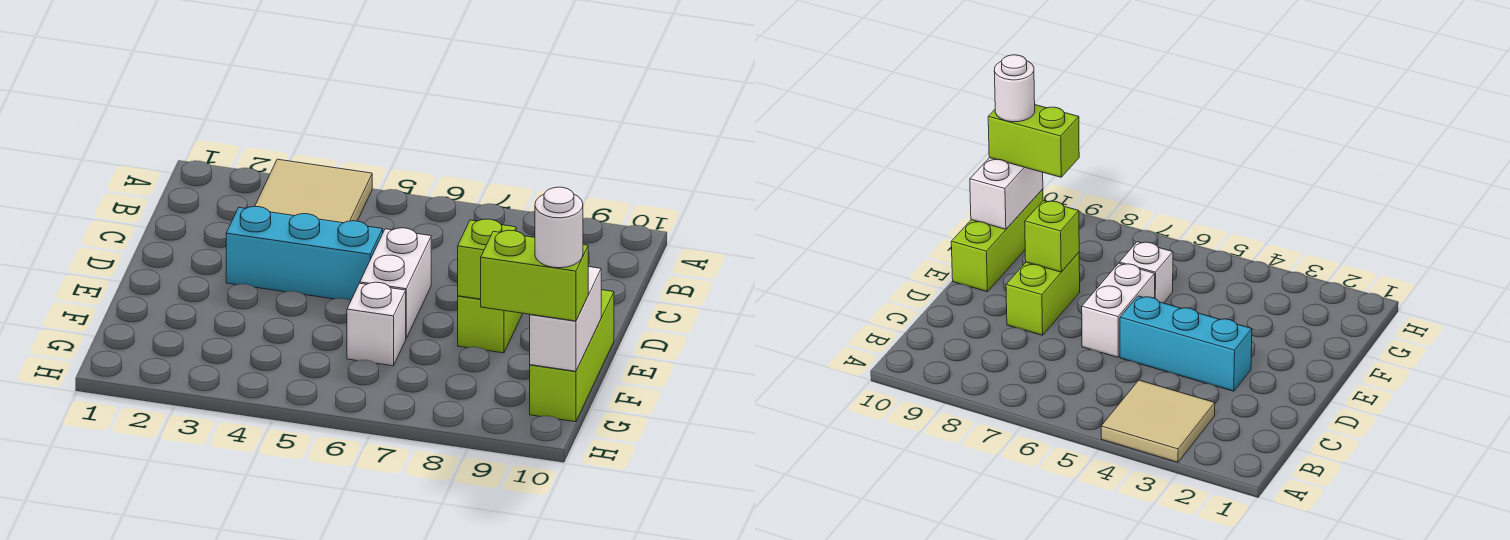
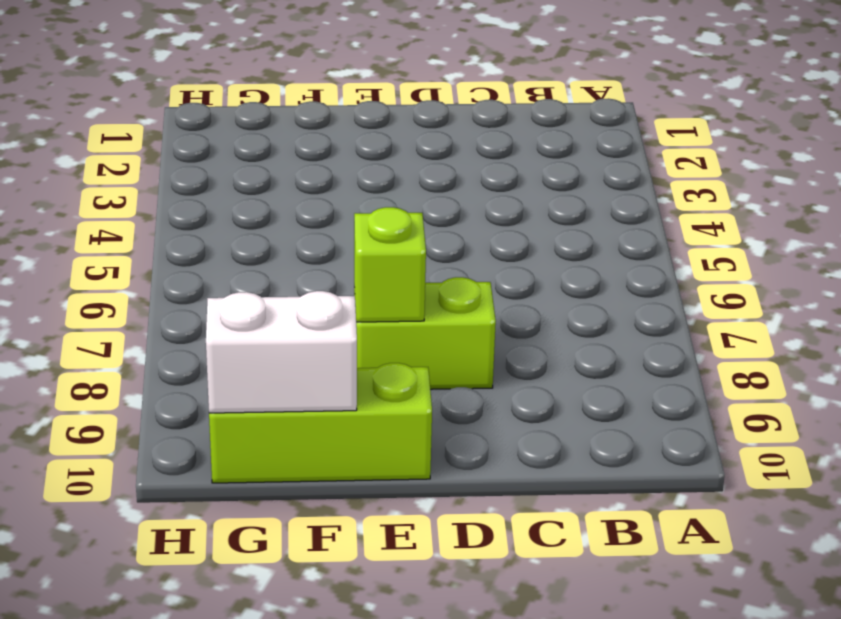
none -> tan 2x2 tile [255,159,372,223]
none -> cyan 1x3 brick [226,206,383,301]

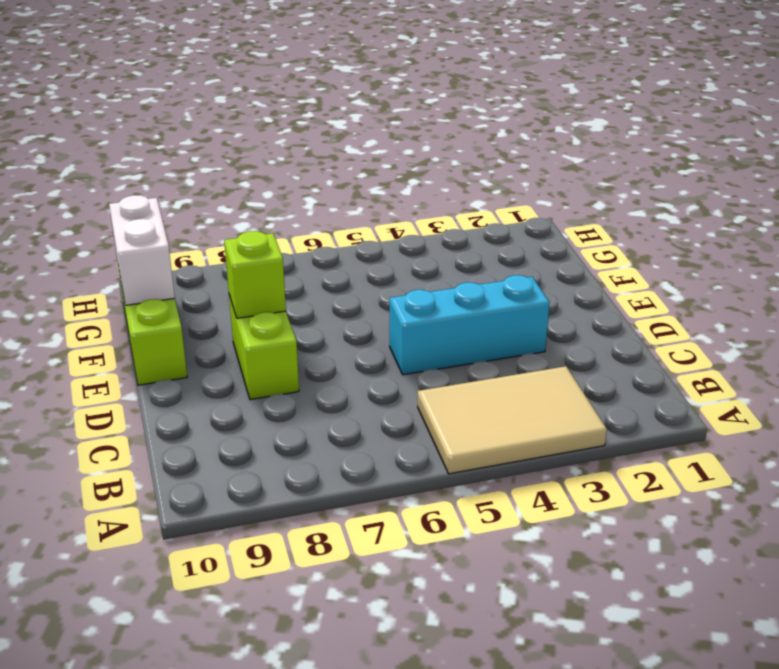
tan 2x3 tile [418,366,607,474] -> tan 2x2 tile [255,159,372,223]
none -> white 1x2 brick [360,228,431,338]
none -> white 1x1 brick [347,282,406,366]

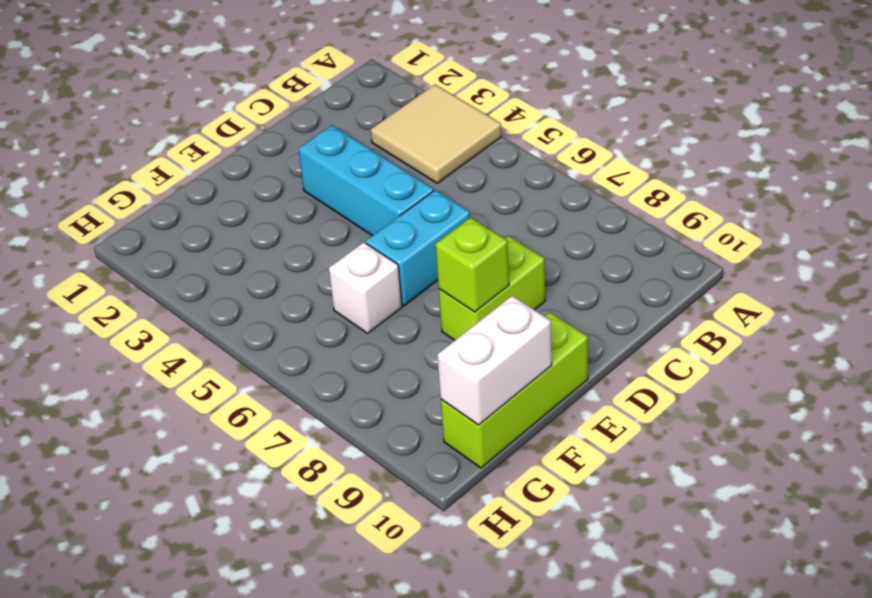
cyan 1x2 brick [366,190,470,306] -> white 1x2 brick [360,228,431,338]
none -> lime 1x2 brick [481,230,588,321]
none -> white 1x1 round brick [535,187,583,268]

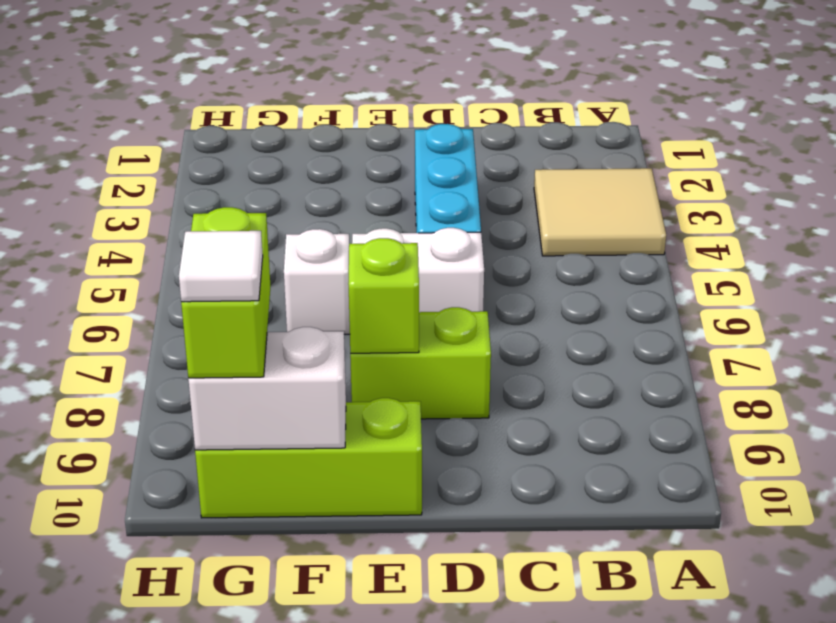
white 1x1 tile [179,231,263,302] -> white 1x1 round brick [535,187,583,268]

